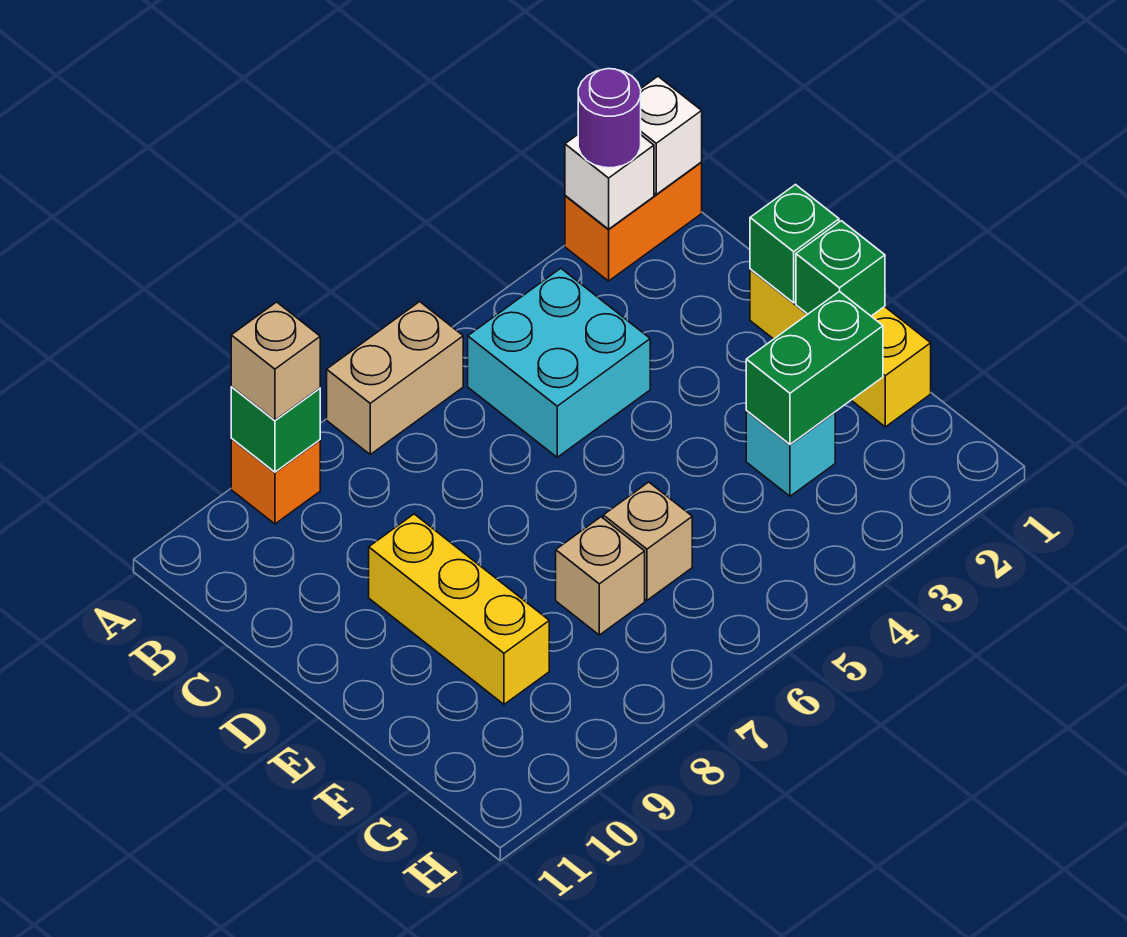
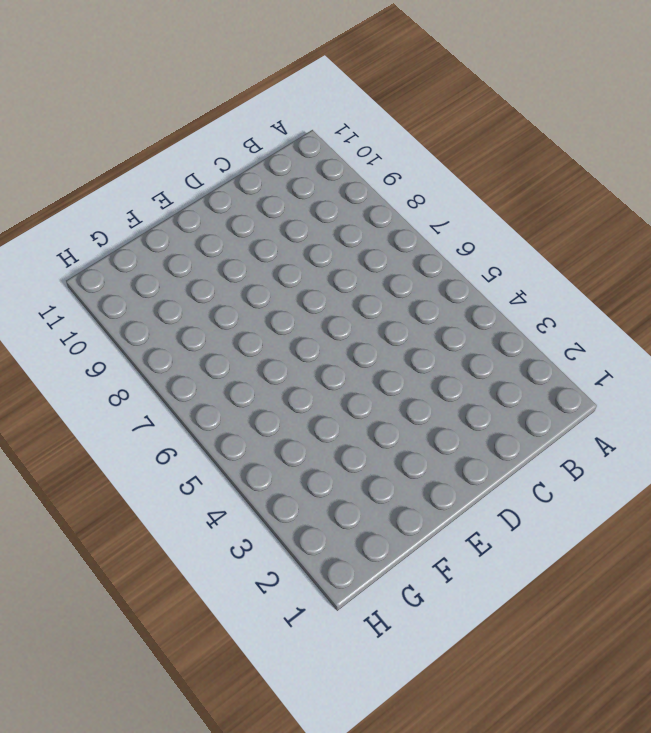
none -> orange 1x2 brick [565,163,702,281]
none -> tan 1x2 brick [327,302,463,454]
none -> orange 1x1 brick [231,438,320,524]

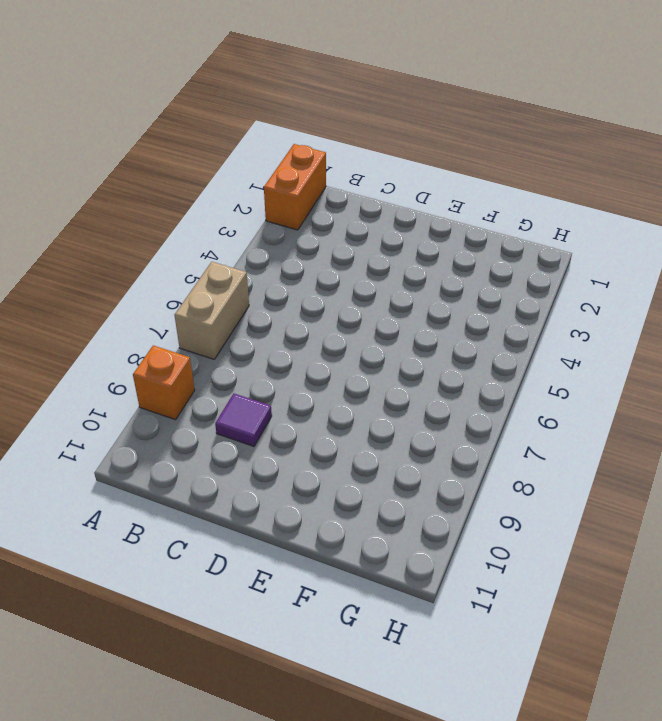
purple 1x1 tile [215,394,272,446] -> none
none -> cyan 2x2 brick [468,268,650,457]
none -> yellow 1x3 brick [750,269,931,427]
none -> yellow 1x3 brick [369,514,549,704]

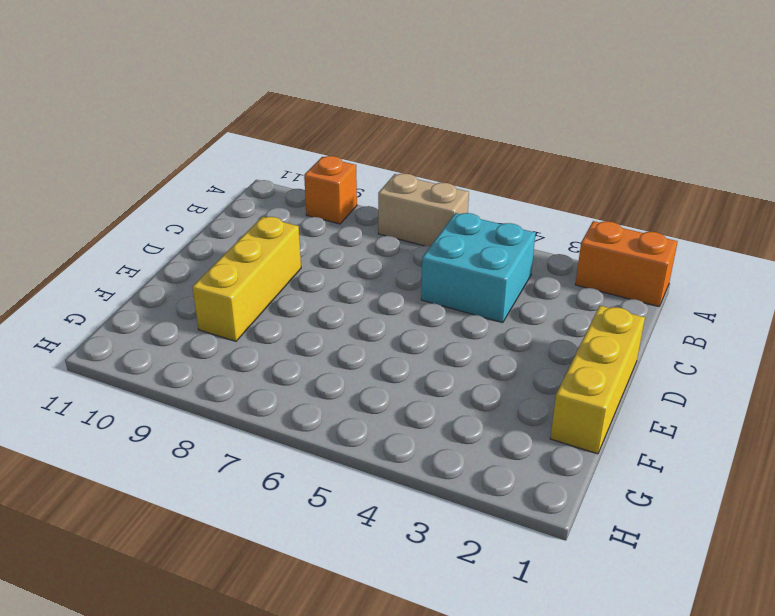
none -> cyan 1x1 brick [746,411,835,496]
none -> tan 1x1 brick [603,482,692,600]
none -> tan 1x1 brick [556,517,645,635]

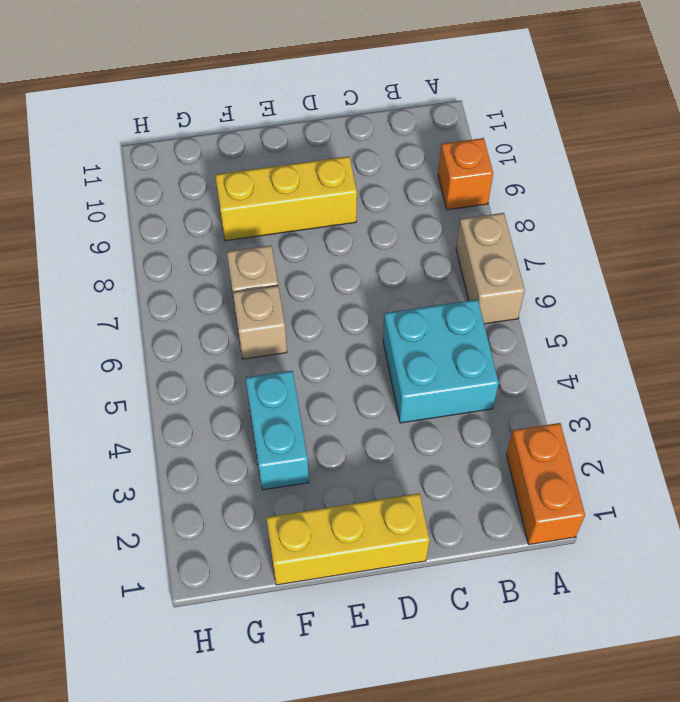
cyan 1x2 brick [246,371,309,490] -> cyan 1x1 brick [746,411,835,496]
none -> white 1x1 brick [641,77,702,194]
none -> white 1x1 brick [565,135,654,229]
none -> green 1x1 brick [231,387,320,472]

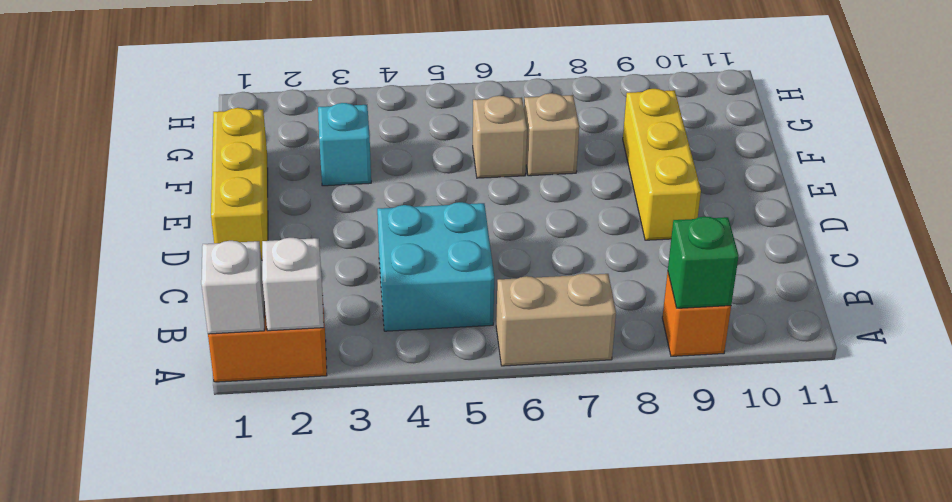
none -> green 1x1 brick [750,185,839,303]
none -> green 1x1 brick [796,221,885,316]
none -> green 1x2 brick [746,291,883,444]

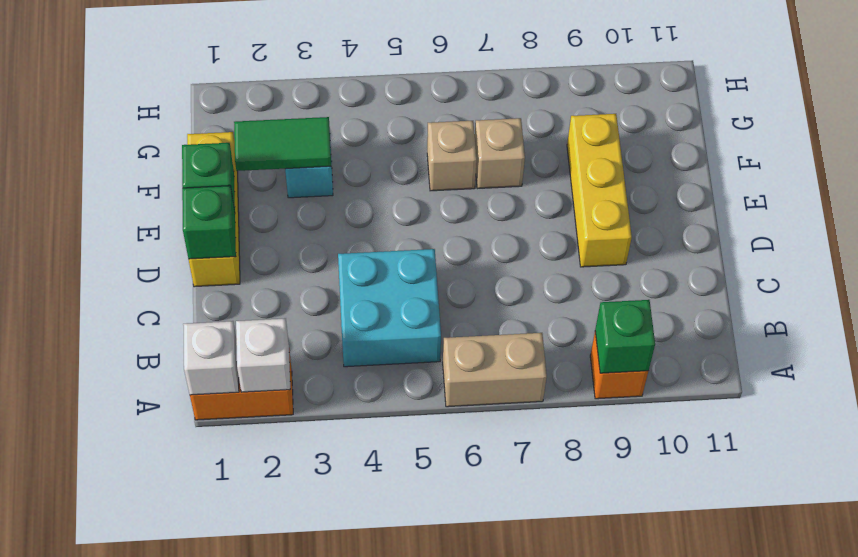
green 1x2 tile [234,117,331,171] -> green 1x2 brick [746,291,883,444]
none -> purple 1x1 round brick [578,69,641,168]
none -> tan 1x1 brick [231,302,320,420]

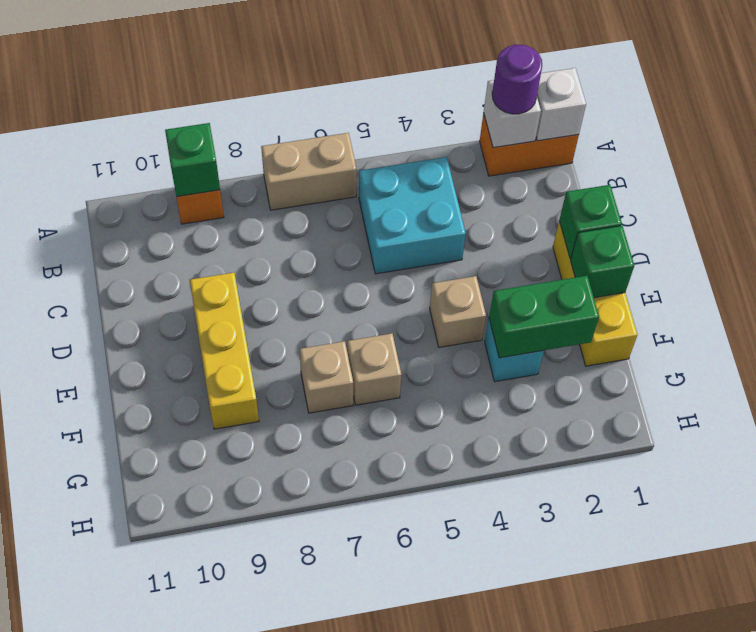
tan 1x1 brick [430,276,486,347] -> tan 1x1 brick moved to [231,302,320,420]

